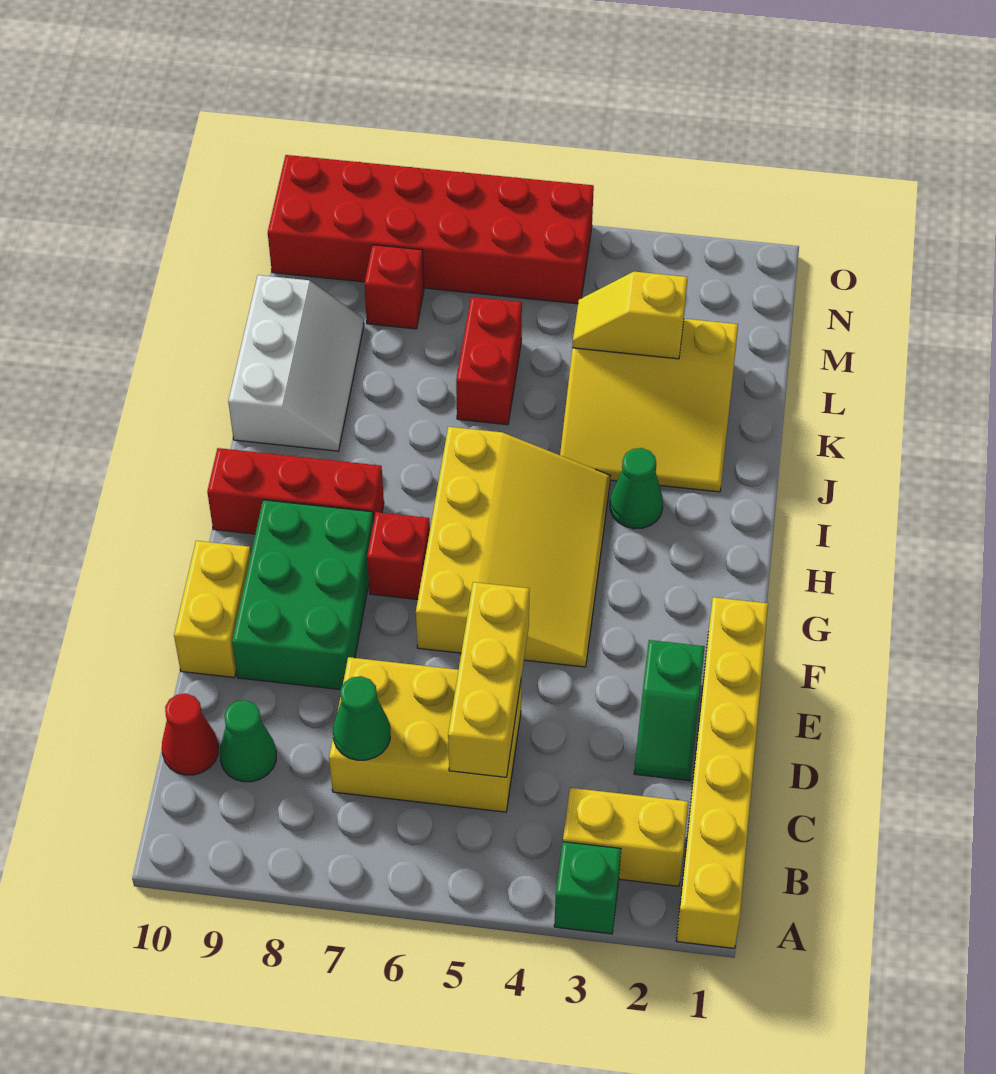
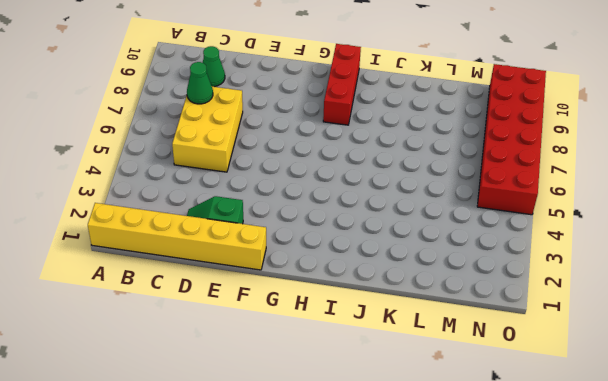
none -> green 1x1 brick [554,842,621,934]
none -> yellow 1x2 brick [563,788,688,886]
none -> red 1x1 cone [162,694,219,775]

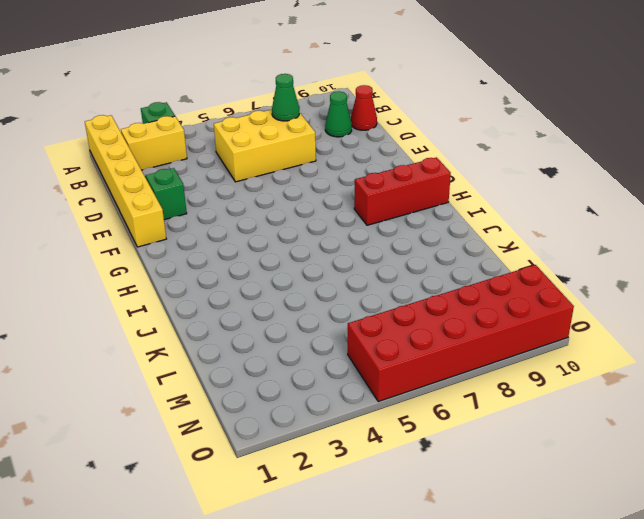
none -> green 2x3 brick [232,500,374,689]
none -> yellow 1x2 brick [174,541,251,677]
none -> yellow 3x4 slope [416,427,610,667]

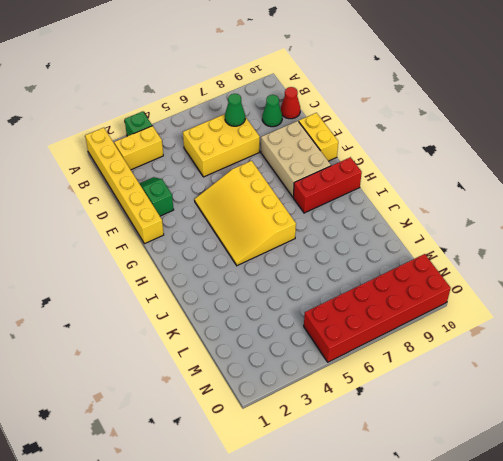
tan 2x3 brick [261,121,331,197] -> green 2x3 brick [232,500,374,689]
none -> red 1x1 brick [367,512,430,600]
none -> green 1x1 cone [610,448,663,529]
none -> yellow 3x3 slope [560,319,738,492]

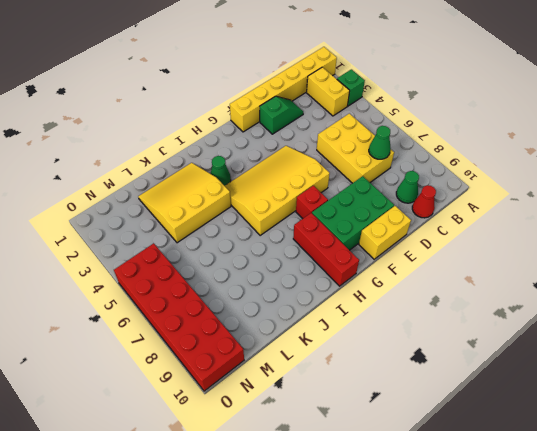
yellow 3x3 slope [138,163,231,243] -> yellow 3x3 slope turned to [560,319,738,492]
none -> white 2x3 slope [228,275,364,451]
none -> red 1x2 brick [456,297,522,425]
none -> red 1x1 brick [364,245,424,329]

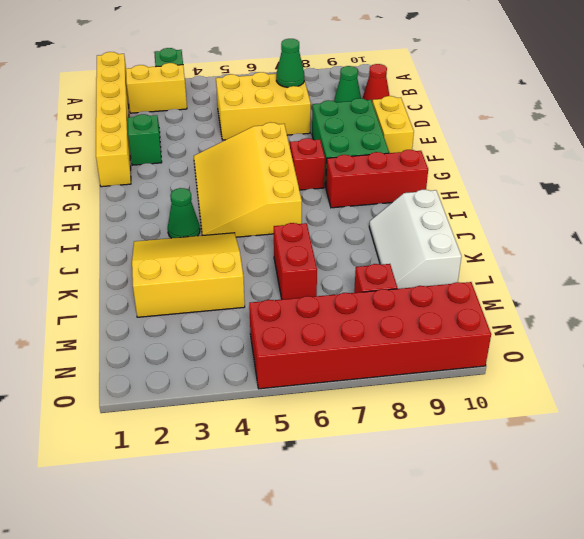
none -> yellow 1x3 brick [448,582,530,777]
none -> yellow 1x2 slope [572,272,688,359]

